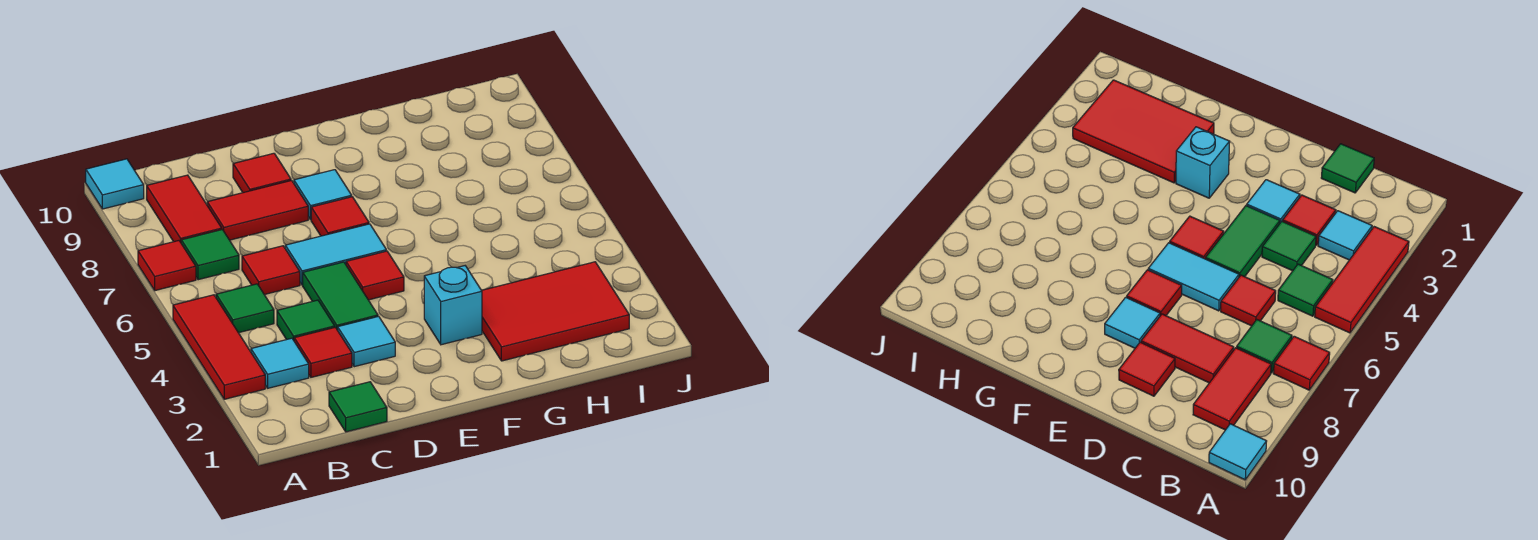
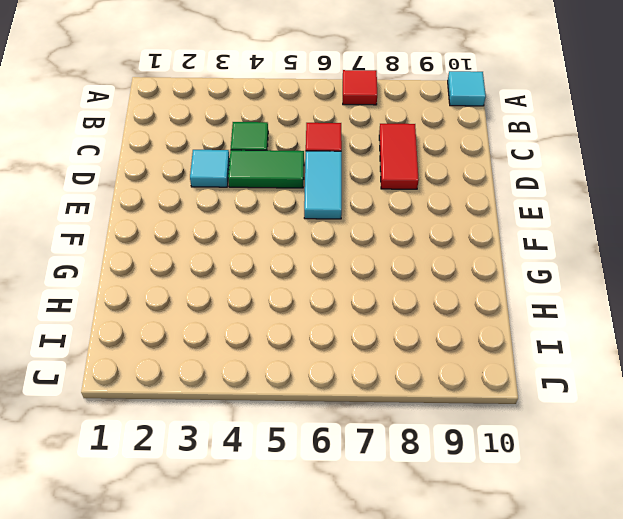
none -> red 1x3 tile [173,295,265,399]
none -> cyan 1x1 tile [251,338,309,388]
none -> green 1x1 tile [216,284,274,333]

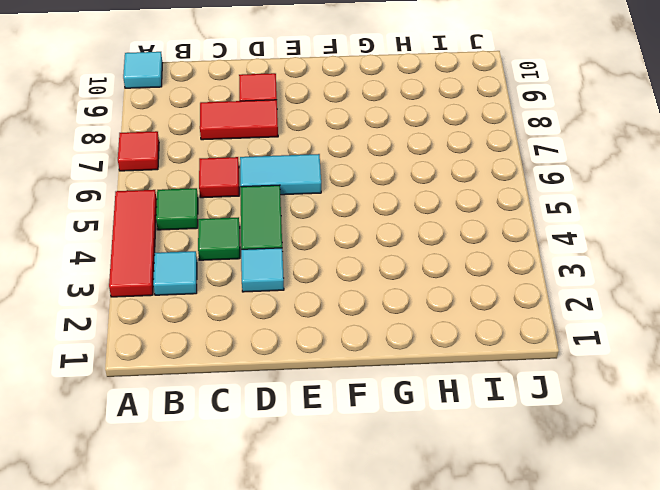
none -> green 1x1 tile [181,230,239,280]
none -> red 1x2 tile [147,175,222,242]
none -> green 1x1 tile [329,382,387,432]

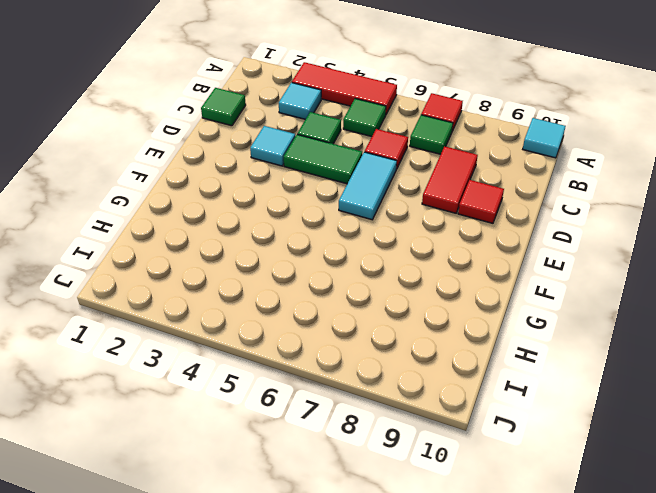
none -> red 1x2 tile [147,175,222,242]
none -> red 1x1 tile [294,327,352,377]
none -> red 1x1 tile [346,251,404,300]

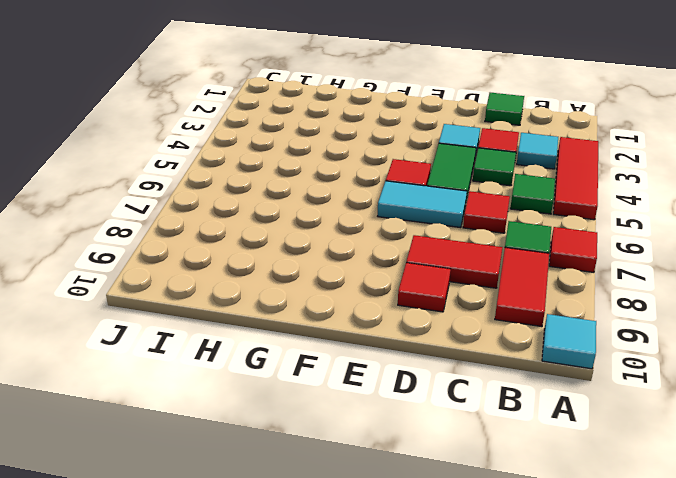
none -> red 1x1 tile [311,197,369,236]
none -> cyan 1x1 tile [294,170,352,220]
none -> cyan 1x1 brick [424,266,482,345]

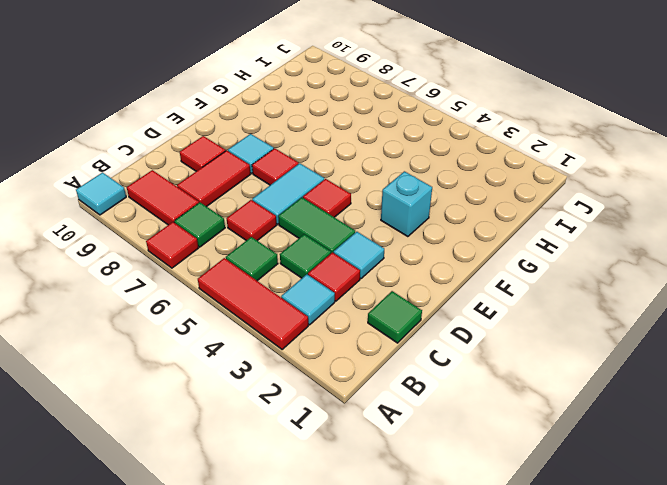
none -> red 2x3 tile [482,262,629,361]

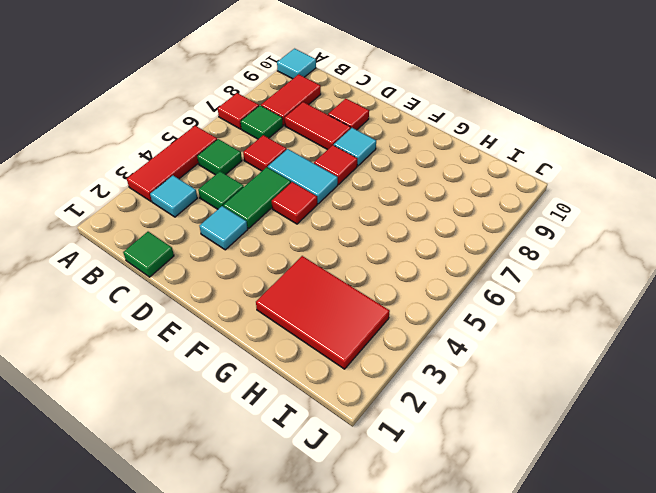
none -> red 1x1 tile [294,327,352,377]
none -> cyan 1x1 brick [424,266,482,345]

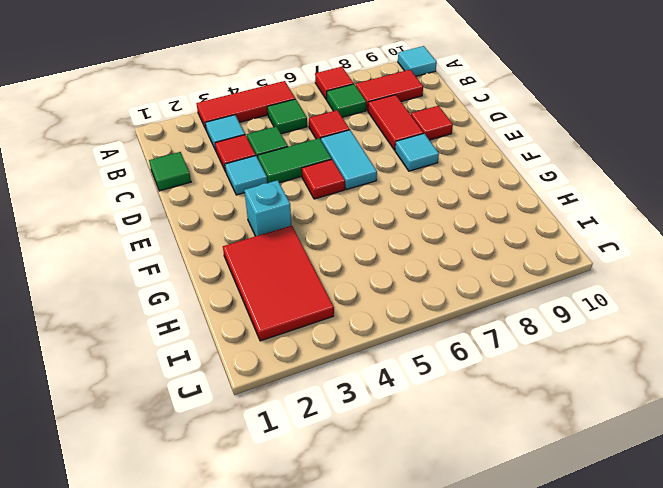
none -> red 1x1 tile [311,197,369,236]

